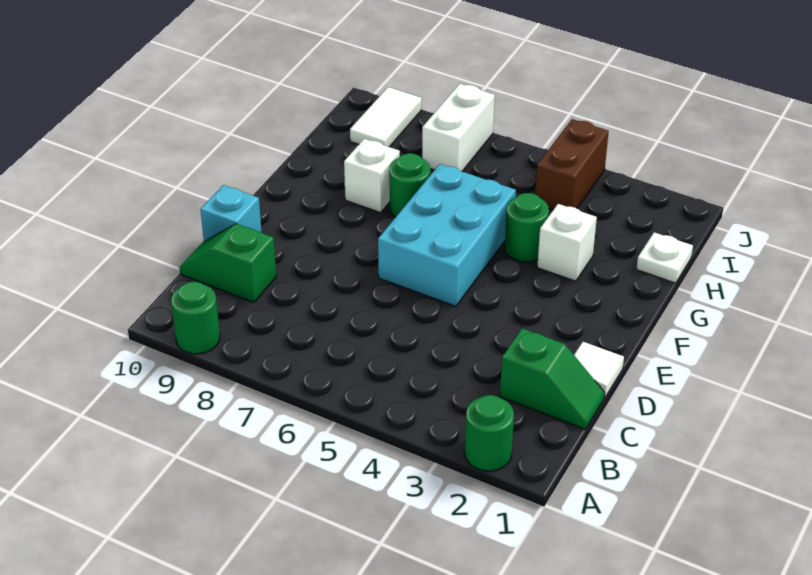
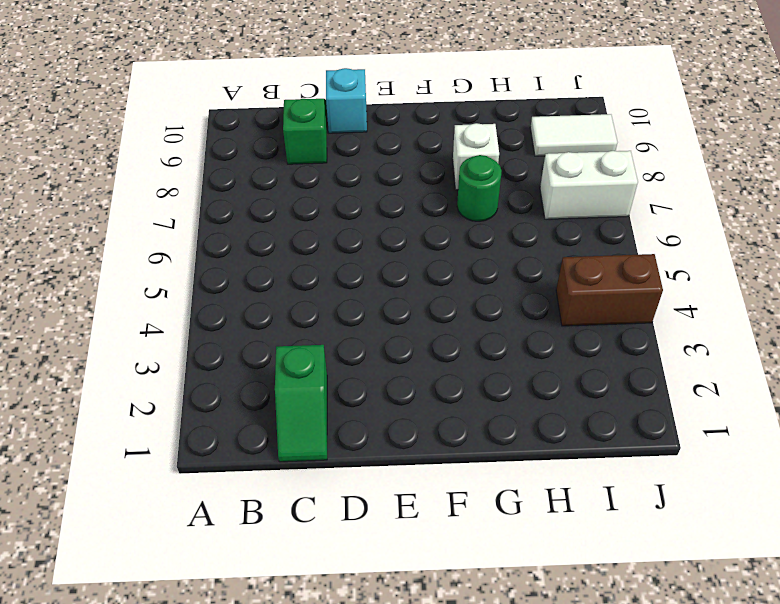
none -> green 1x1 round brick [465,395,514,471]
none -> green 1x1 round brick [171,282,220,354]
none -> white 1x1 tile [574,342,624,398]

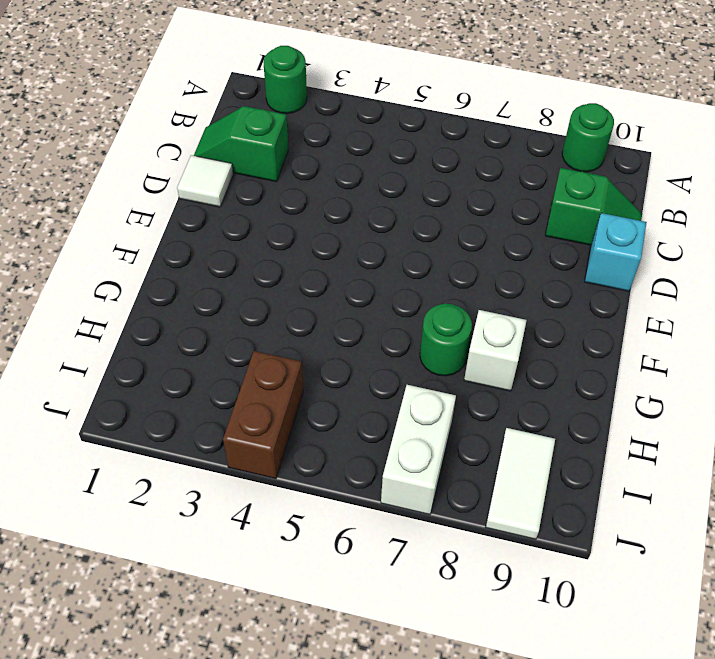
none -> cyan 2x3 brick [378,164,516,306]
none -> white 1x1 brick [537,204,597,281]
none -> green 1x1 round brick [505,193,549,262]

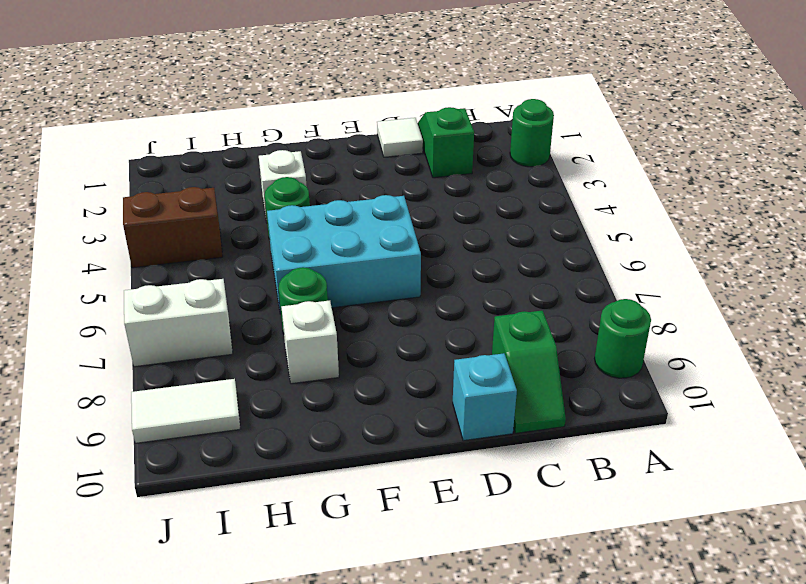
none -> white 1x1 plate [636,232,693,283]

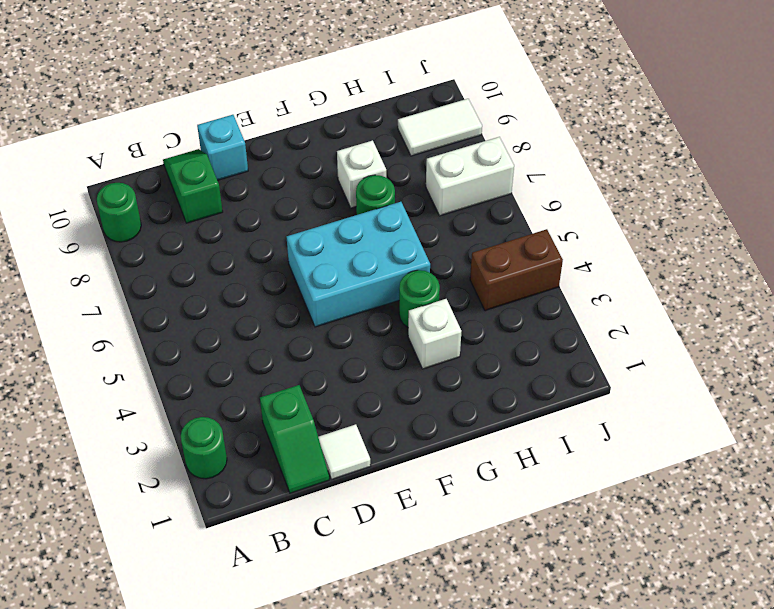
none -> white 1x1 plate [636,232,693,283]

